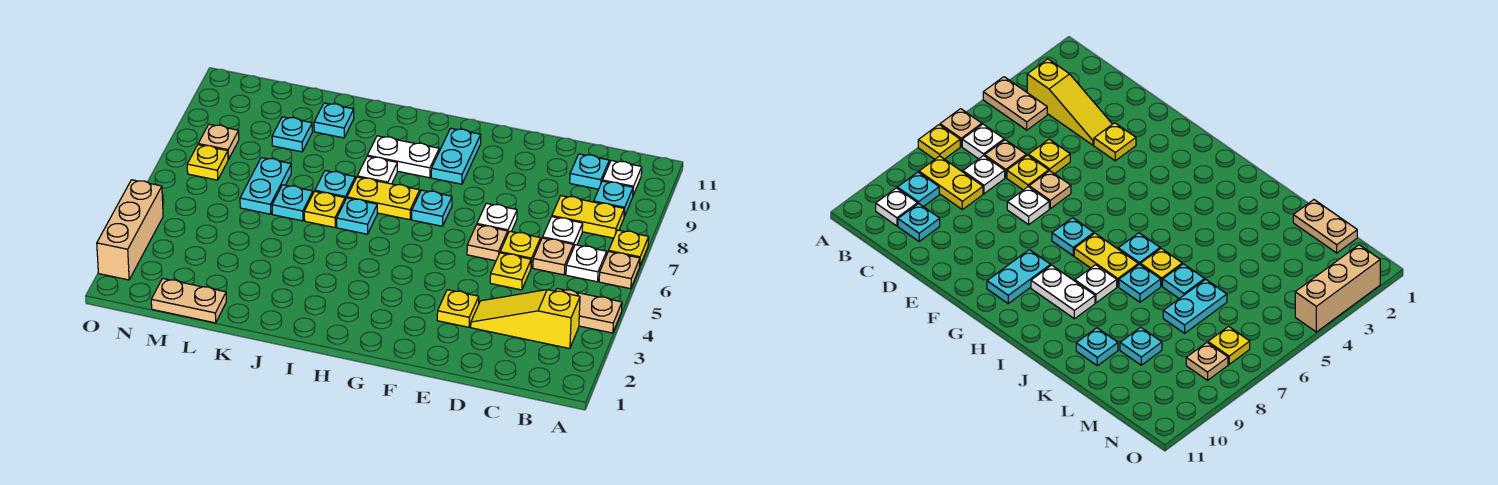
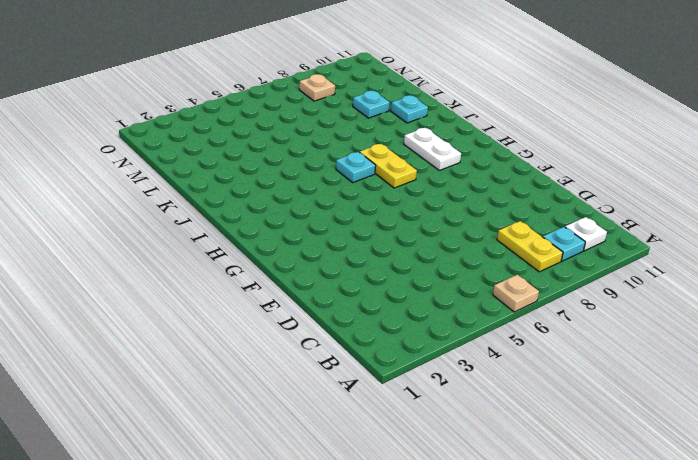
none -> tan 1x2 plate [556,289,622,333]
none -> yellow 1x1 plate [609,230,649,267]
none -> yellow 1x3 slope [471,290,580,349]
none -> white 1x1 plate [566,245,607,282]

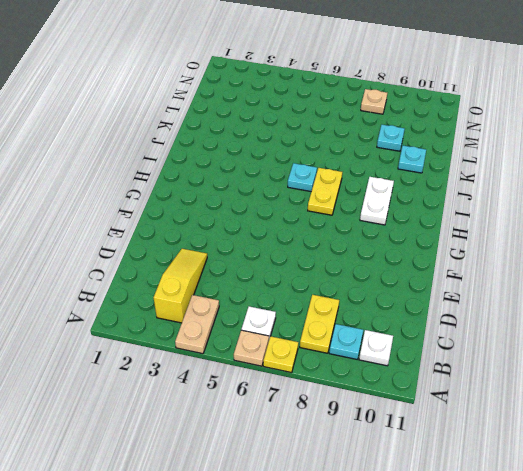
none -> tan 1x1 plate [533,238,574,275]
none -> white 1x1 plate [543,217,583,248]
none -> cyan 1x1 plate [570,154,609,189]
none -> yellow 1x1 plate [490,253,531,290]

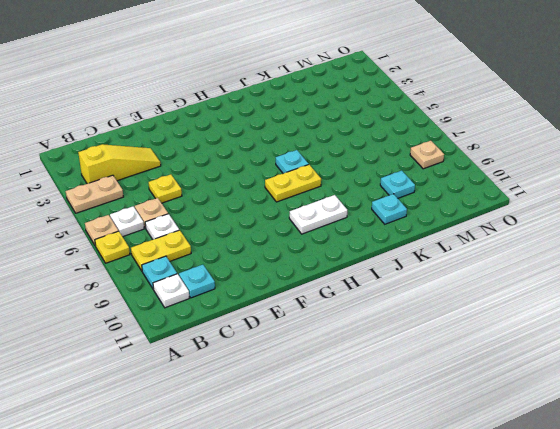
none -> yellow 1x1 plate [500,231,541,267]
none -> yellow 1x1 plate [437,290,479,327]
none -> tan 1x1 plate [467,225,508,261]
none -> white 1x1 plate [477,203,517,233]

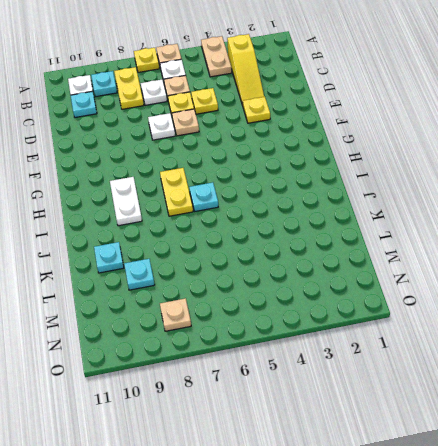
none -> cyan 1x1 plate [412,190,452,226]
none -> cyan 1x2 plate [431,128,481,184]
none -> white 1x1 plate [357,156,397,184]
none -> yellow 1x1 plate [304,191,345,228]

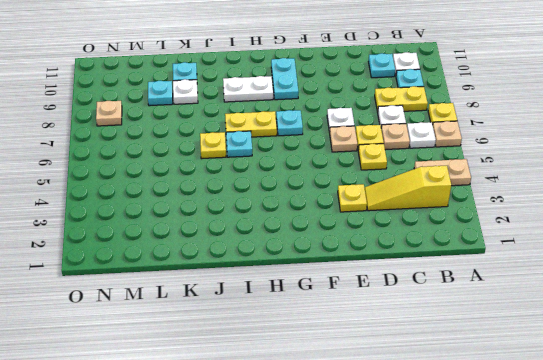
white 1x1 plate [173,79,198,104] -> white 1x1 plate moved to [357,156,397,184]
none -> cyan 1x1 plate [315,171,355,200]
none -> cyan 1x1 plate [272,185,313,221]
none -> tan 1x2 plate [151,278,226,323]
none -> cyan 1x2 plate [240,158,291,214]

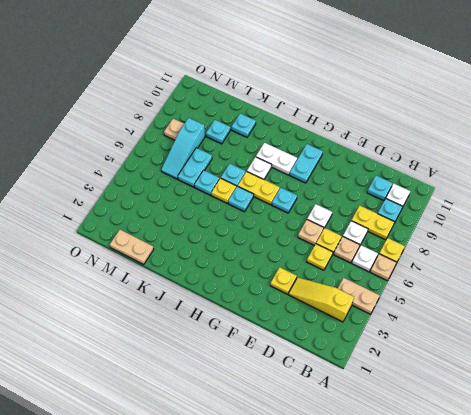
cyan 1x3 slope [161,118,205,179] -> none
none -> yellow 1x1 plate [187,145,228,180]
none -> tan 1x3 brick [97,180,163,280]

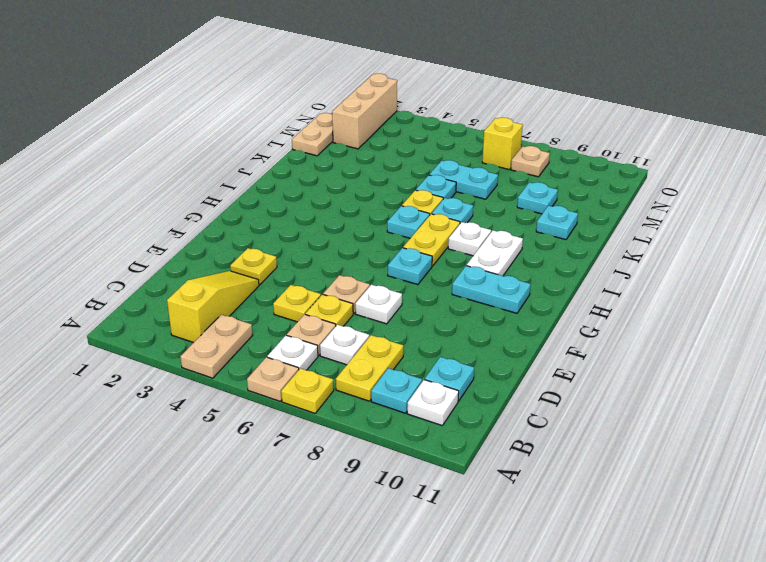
tan 1x3 brick [332,74,397,149] -> tan 1x3 brick turned to [97,180,163,280]
yellow 1x1 brick [482,117,523,170] -> yellow 1x1 plate [187,145,228,180]

